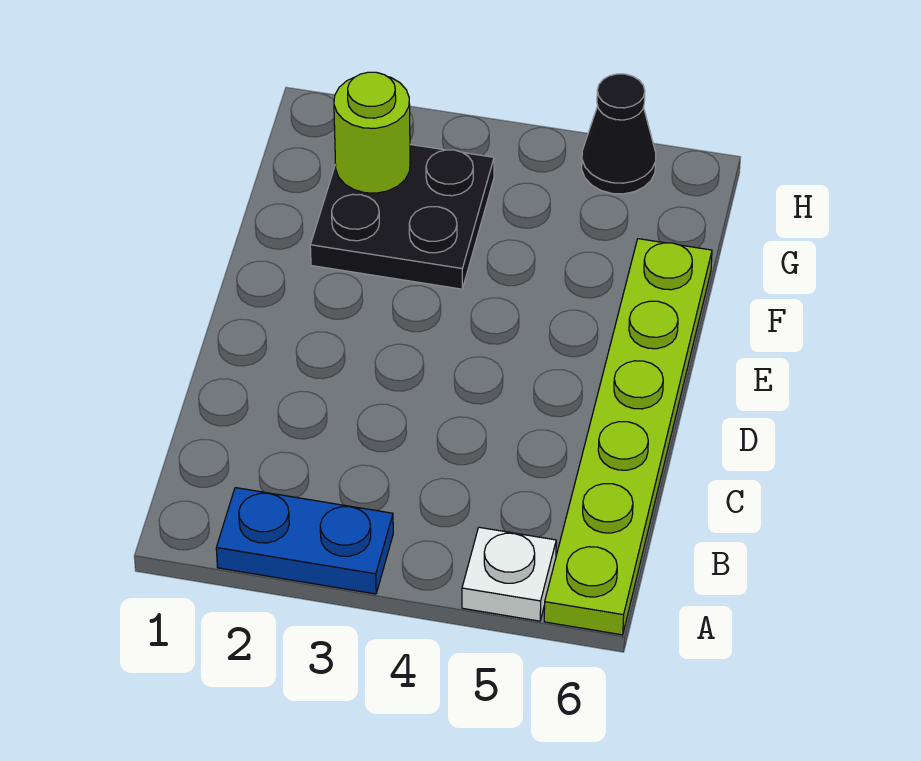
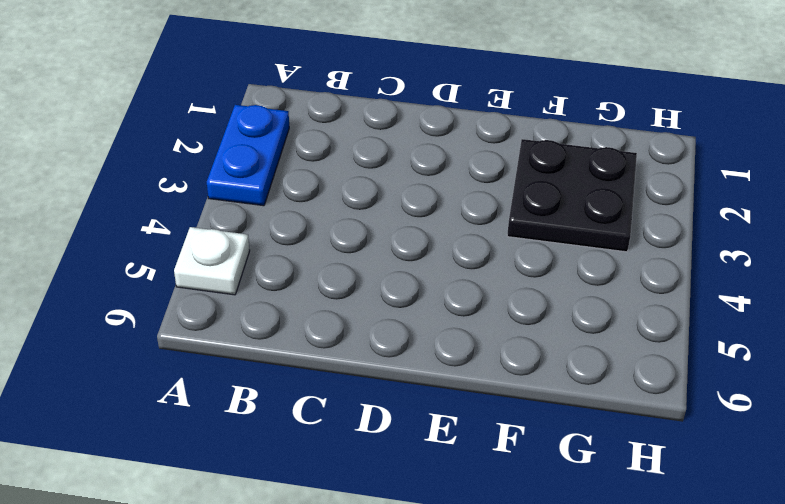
none -> lime 1x6 plate [544,239,712,635]
none -> black 1x1 cone [582,74,656,194]

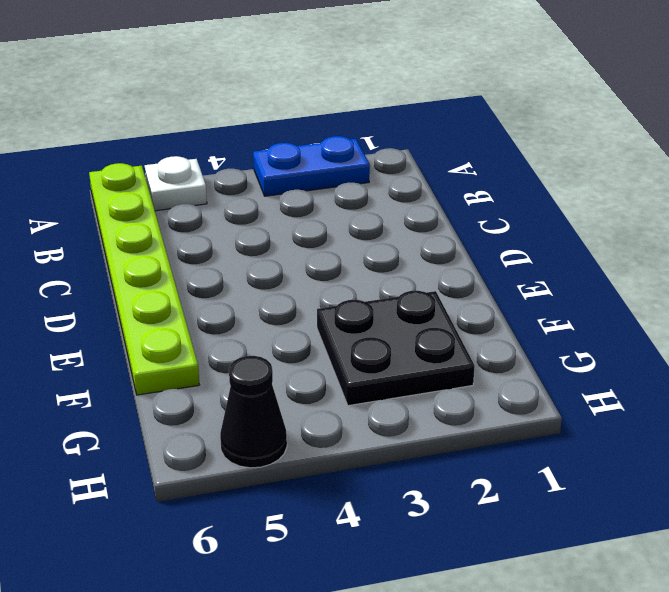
none -> lime 1x1 round brick [334,72,410,193]

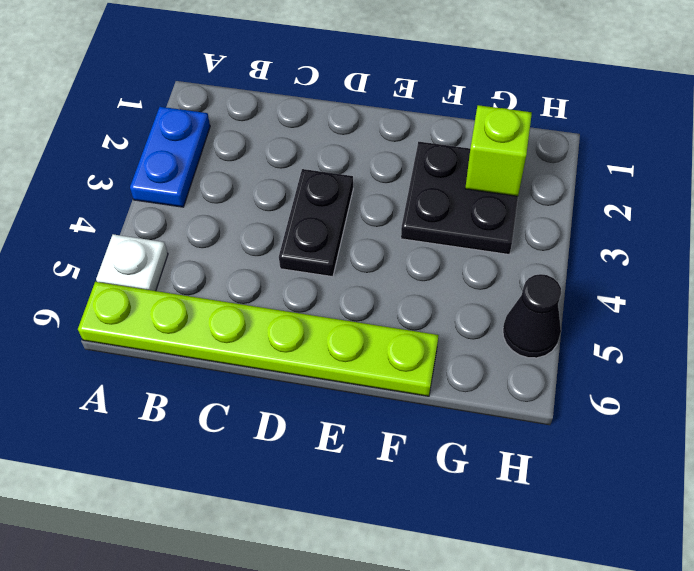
black 1x2 plate [279,169,353,277] -> none
lime 1x1 brick [465,105,532,196] -> lime 1x1 round brick [334,72,410,193]

